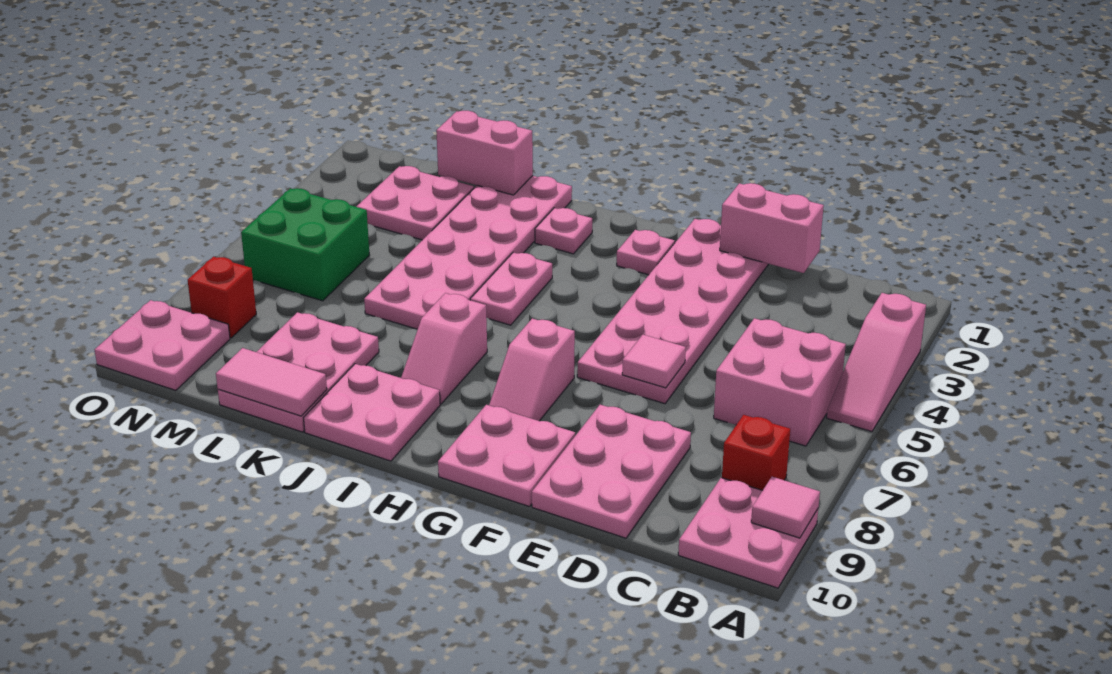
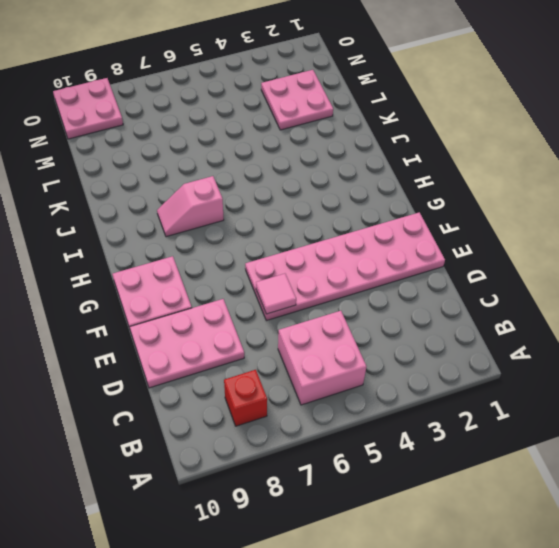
none -> pink 1x3 slope [827,293,926,432]
none -> pink 2x2 plate [678,478,818,588]
none -> pink 1x1 plate [617,230,675,275]

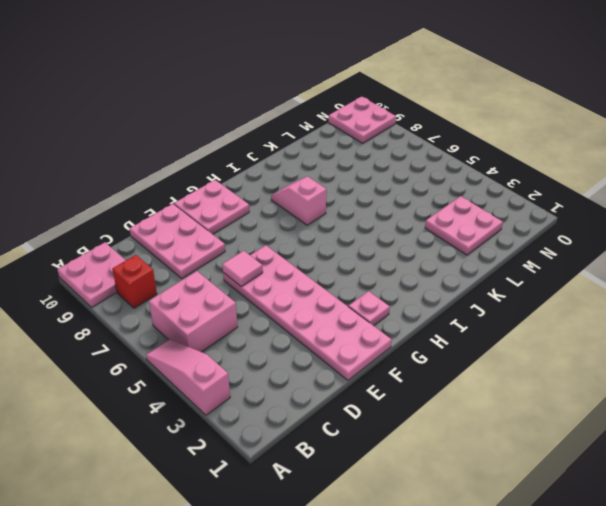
none -> pink 1x2 slope [489,318,575,421]
none -> pink 1x1 plate [535,208,592,254]
none -> pink 1x2 plate [470,252,552,325]

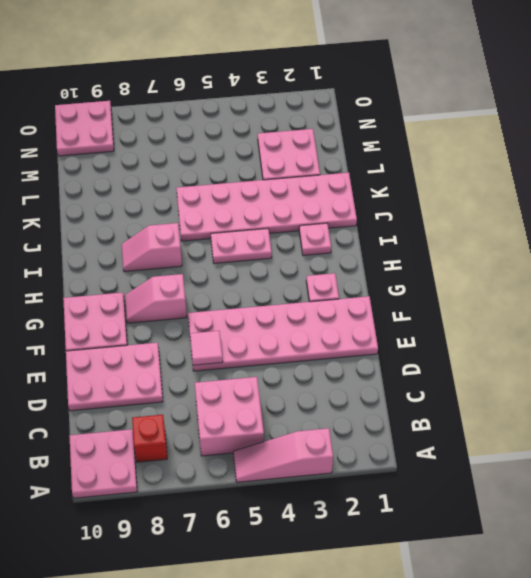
none -> pink 2x2 plate [304,364,440,461]
none -> pink 2x3 plate [218,312,379,432]
none -> green 2x2 brick [241,188,369,301]

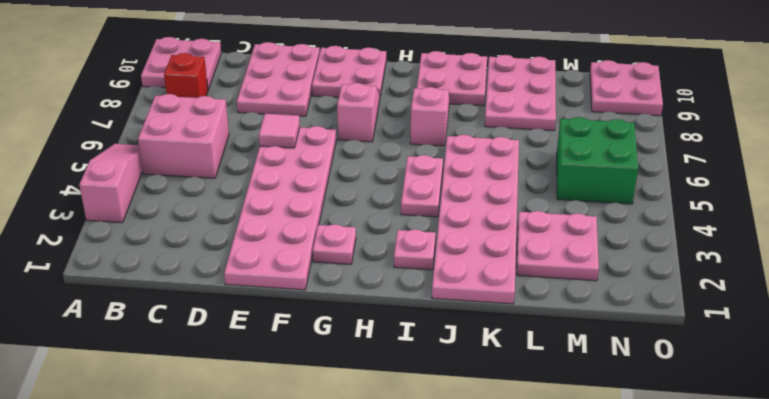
none -> red 1x1 brick [188,257,256,338]
none -> pink 1x1 tile [751,477,820,538]
none -> pink 1x2 brick [720,183,824,273]

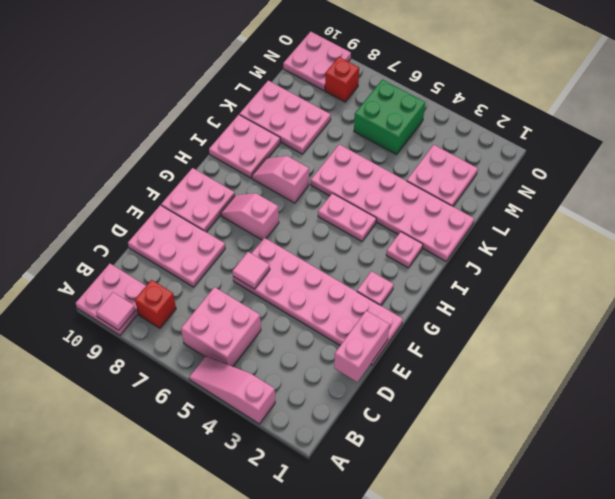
none -> pink 1x2 brick [436,111,533,195]
none -> pink 1x2 tile [216,348,327,416]

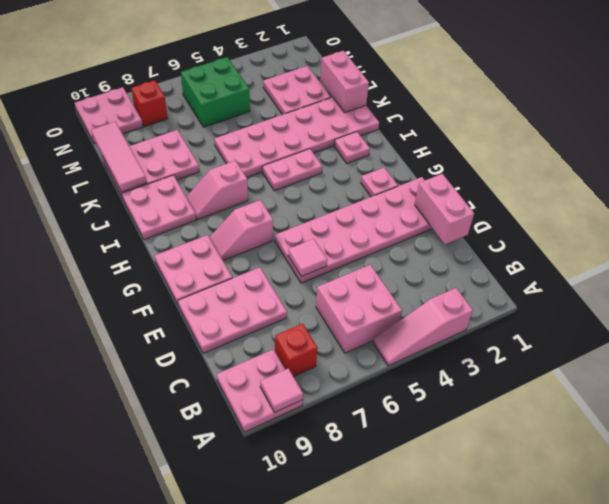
pink 1x3 tile [91,122,147,192] -> pink 1x2 tile [216,348,327,416]

